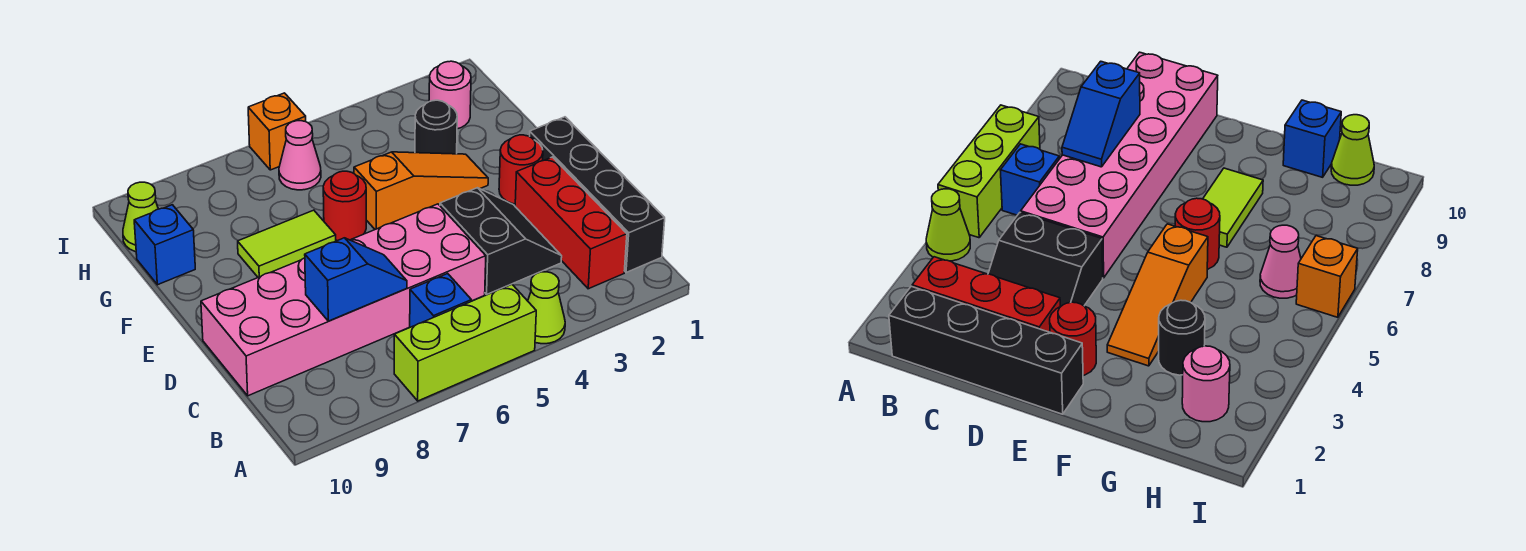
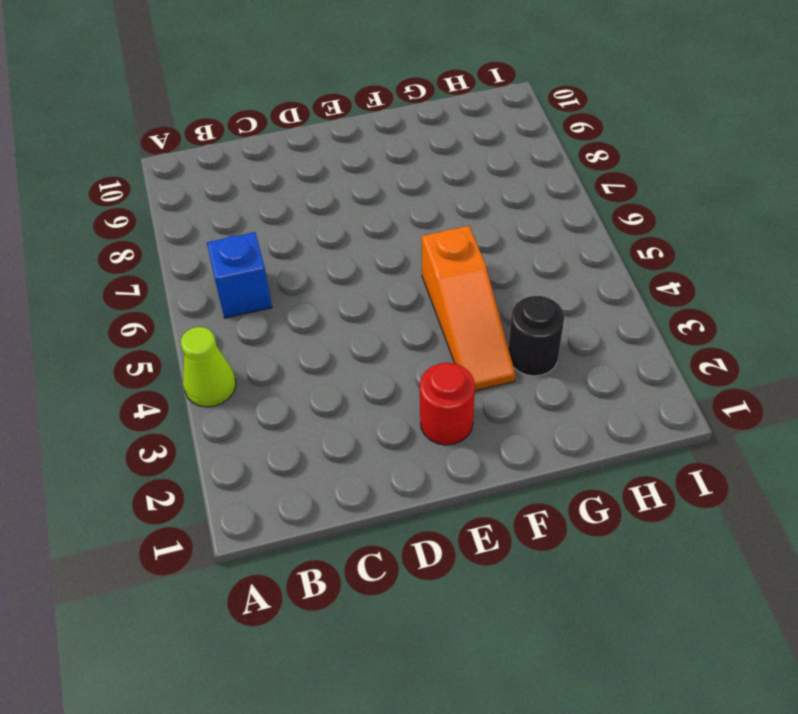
none -> lime 1x3 brick [394,284,536,401]
none -> black 1x4 brick [530,117,665,273]
none -> red 1x3 brick [515,157,627,289]

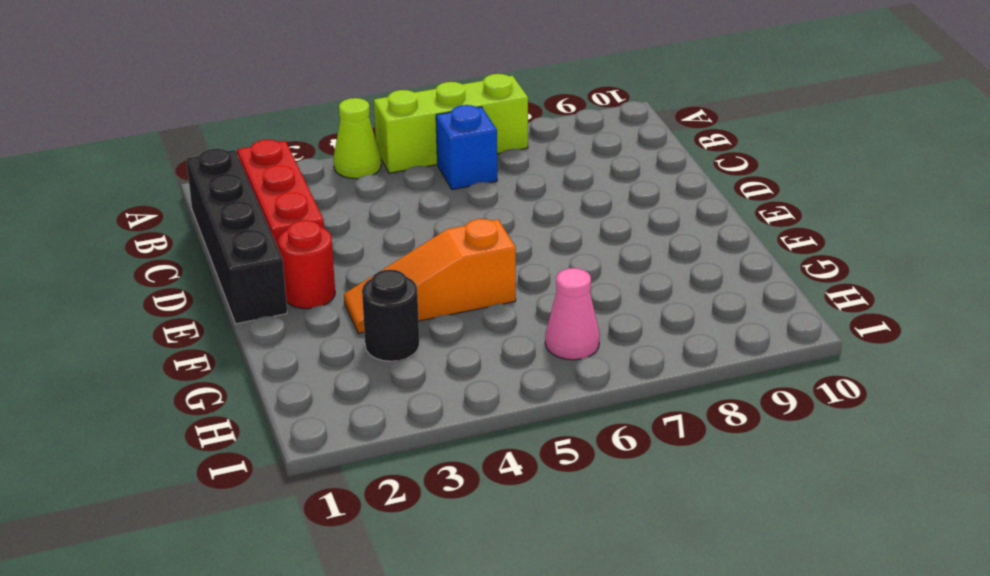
none -> black 2x2 slope [440,188,562,294]
none -> pink 2x6 brick [201,204,486,396]
none -> red 1x1 round brick [323,171,366,241]

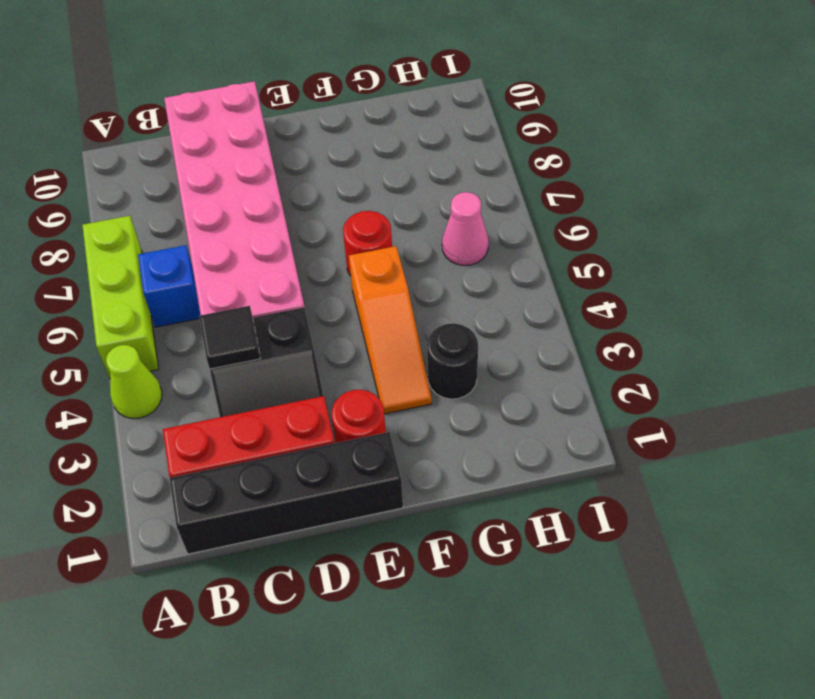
black 1x1 tile [199,306,261,369] -> none
none -> lime 1x2 tile [238,210,336,277]
none -> blue 1x1 brick [134,205,195,285]
none -> pink 1x1 round brick [429,61,471,129]

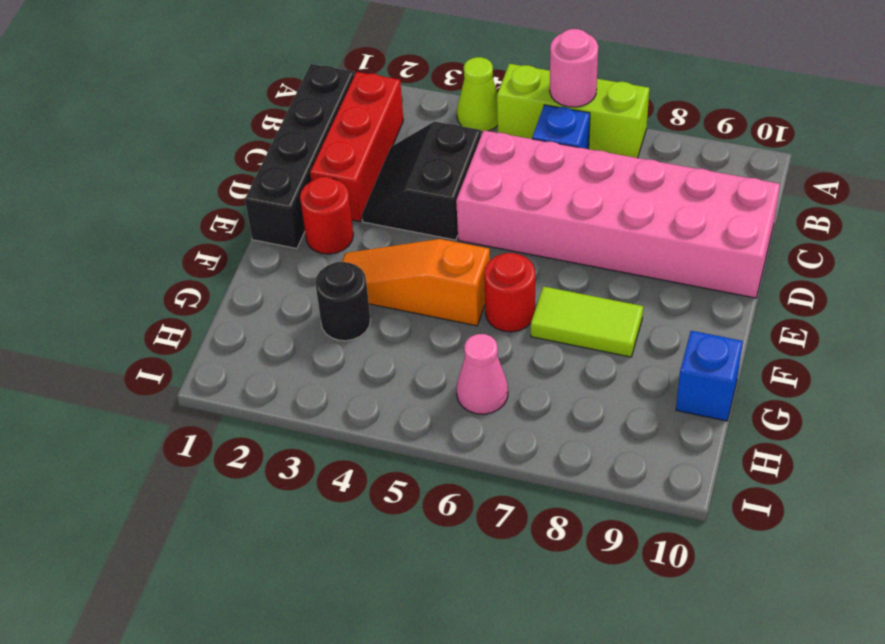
pink 1x1 round brick [550,29,598,107] -> pink 1x1 round brick moved to [429,61,471,129]
none -> lime 1x1 cone [123,182,158,252]
none -> orange 1x1 brick [248,93,306,170]
none -> blue 1x2 slope [305,238,407,321]

